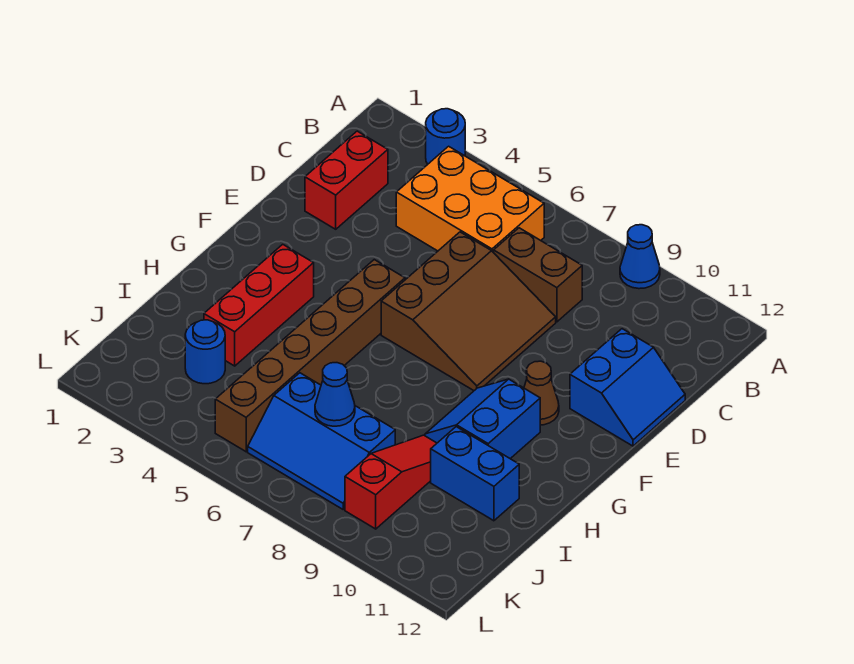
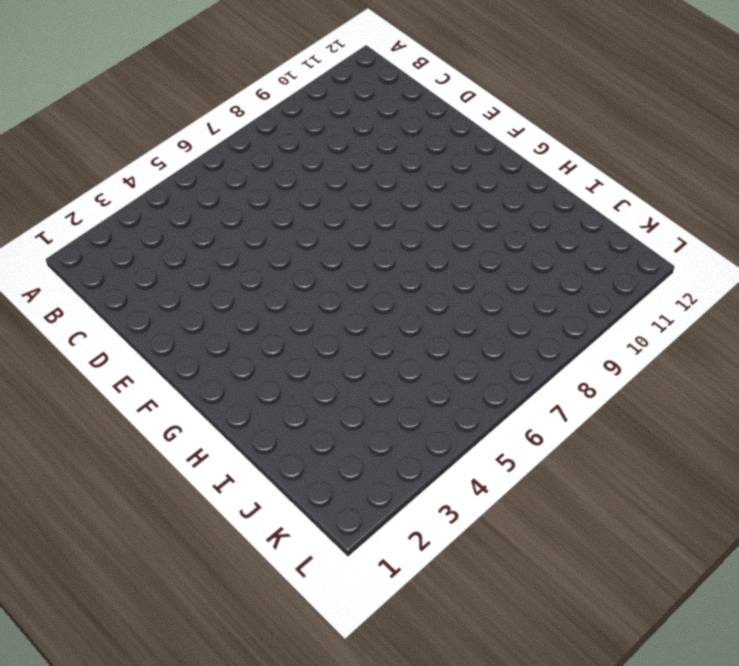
none -> blue 1x1 round brick [426,109,465,164]
none -> blue 1x1 cone [620,225,660,289]
none -> orange 2x3 brick [396,146,544,253]

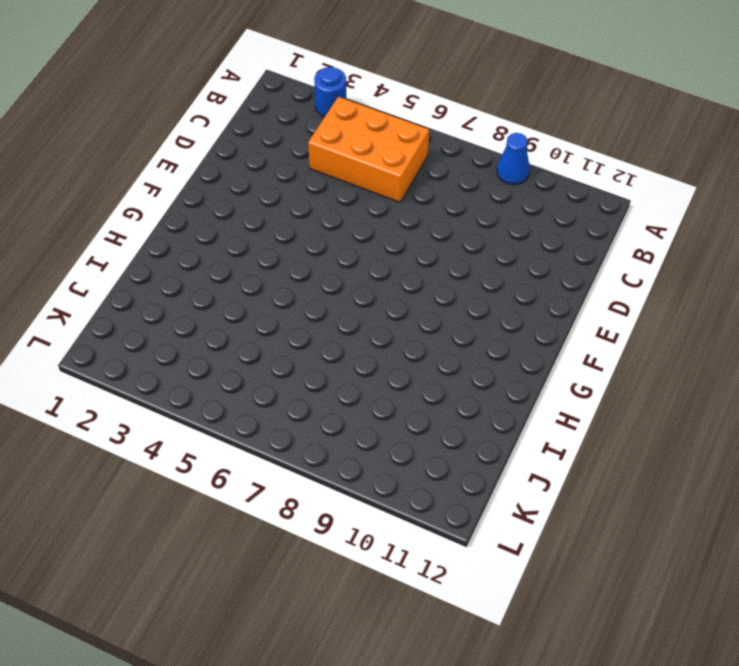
none -> red 1x2 brick [305,131,388,229]
none -> brown 1x2 brick [494,228,582,322]
none -> brown 3x3 slope [381,232,556,391]

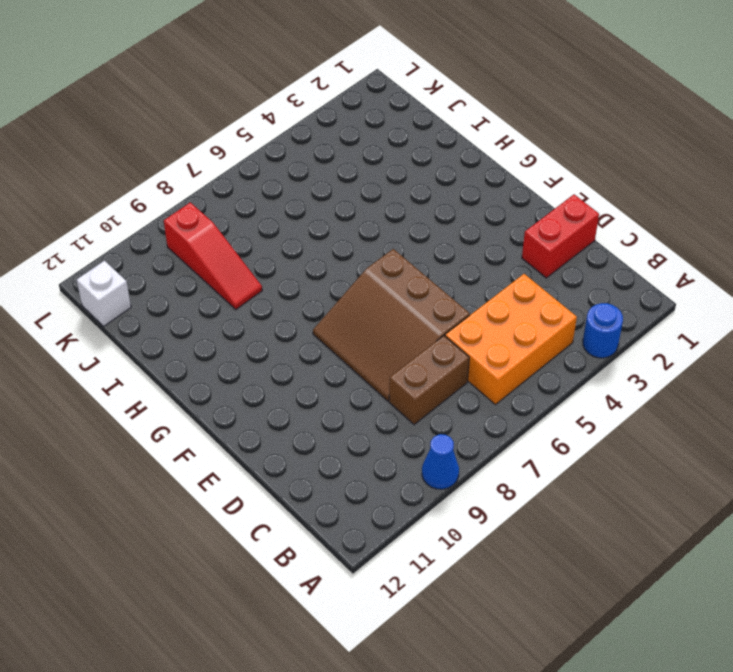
red 1x2 brick [522,195,599,278] -> red 1x2 brick turned to [305,131,388,229]
white 1x1 brick [77,261,131,326] -> none
none -> blue 2x2 slope [570,329,685,446]
none -> brown 1x6 brick [215,260,405,452]
none -> brown 1x1 cone [524,361,559,425]

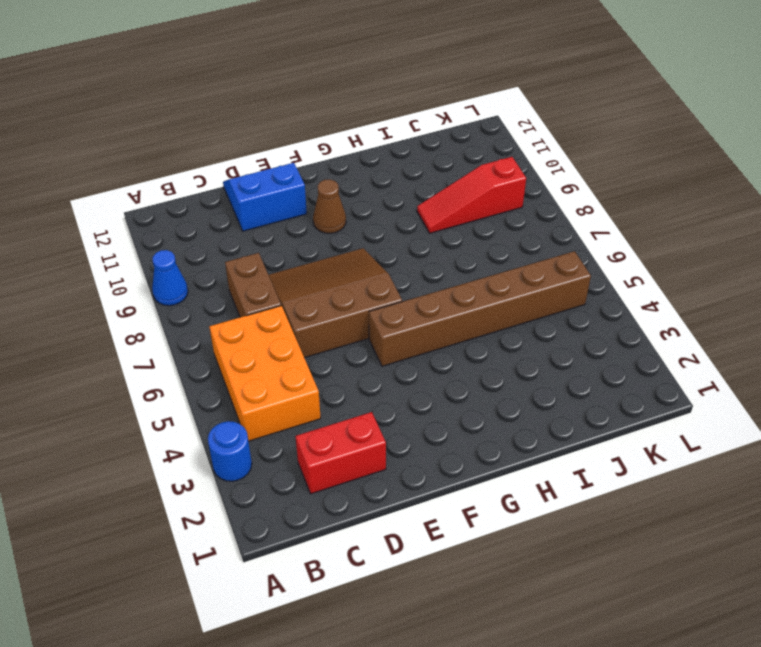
none -> red 1x3 brick [204,244,314,366]
none -> blue 2x2 slope [425,379,540,459]
none -> blue 1x2 brick [431,427,519,521]

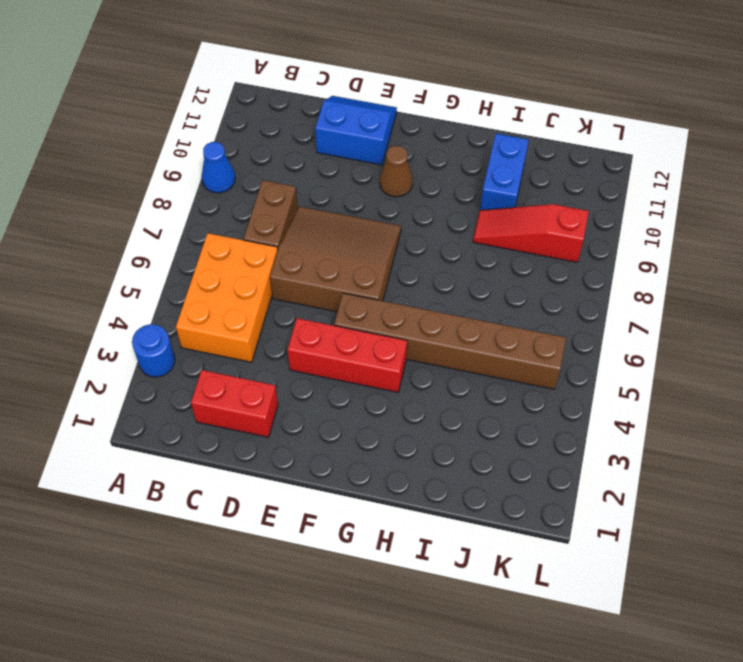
red 1x3 brick [287,318,407,392] -> red 1x3 brick moved to [204,244,314,366]
none -> blue 2x2 slope [425,379,540,459]
none -> blue 1x1 round brick [185,320,225,384]
none -> blue 2x3 slope [248,373,395,509]

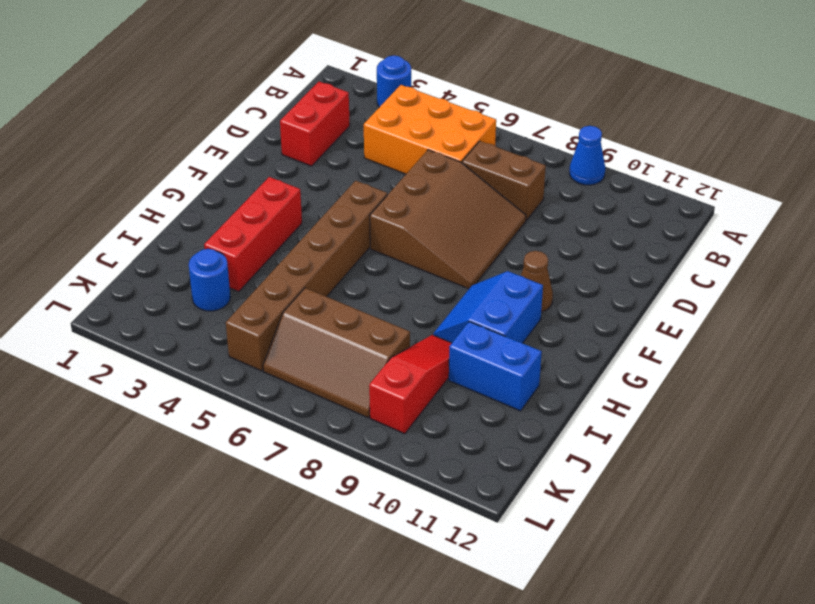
brown 2x3 slope [263,288,410,418] -> blue 2x3 slope [248,373,395,509]
none -> blue 2x2 slope [570,329,685,446]
none -> blue 1x1 cone [315,363,355,426]

